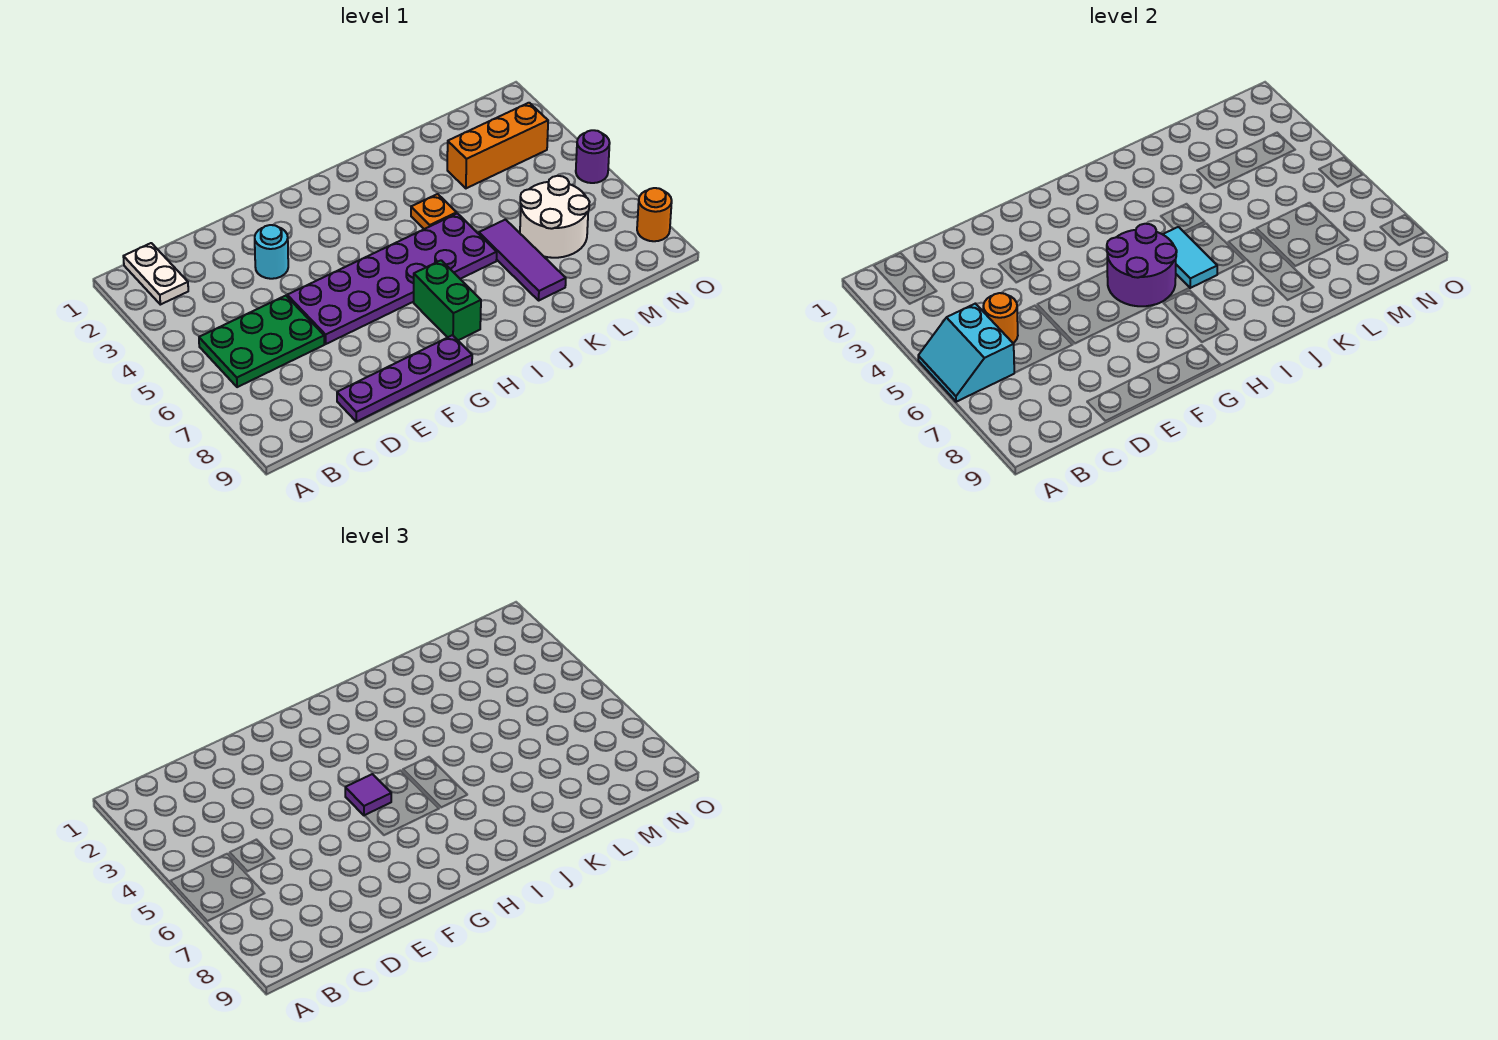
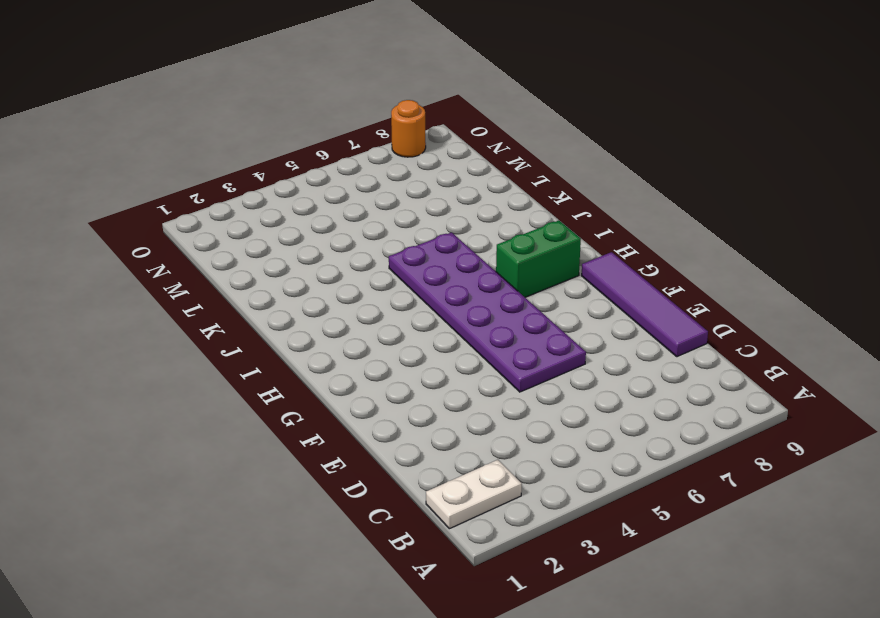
purple 1x4 tile [582,252,708,357] -> purple 1x4 plate [337,335,472,422]
none -> green 2x3 plate [199,296,324,387]
none -> cyan 1x1 round brick [255,225,288,279]
none -> orange 1x1 plate [411,194,457,229]

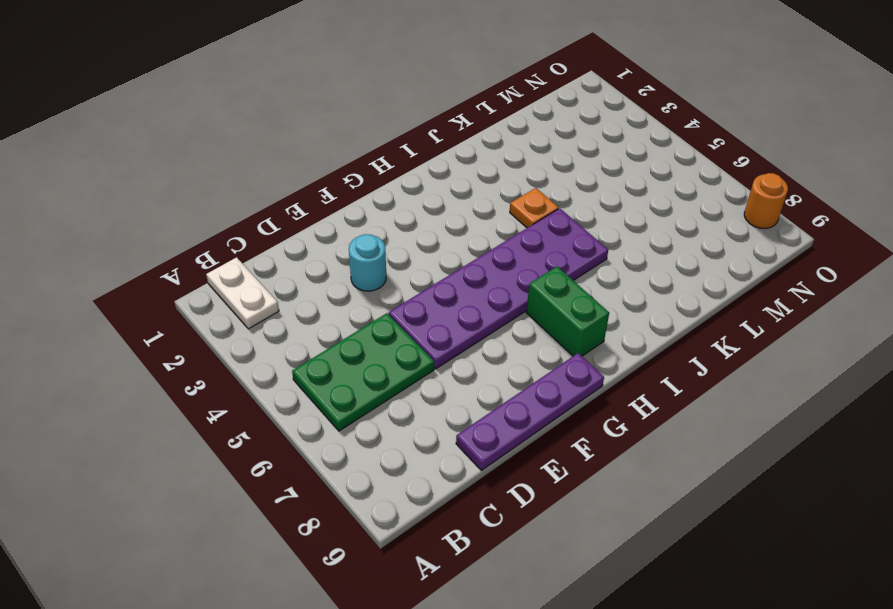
none -> purple 1x3 tile [479,220,566,300]
none -> orange 1x3 brick [447,103,548,188]
none -> white 2x2 round brick [520,176,589,258]

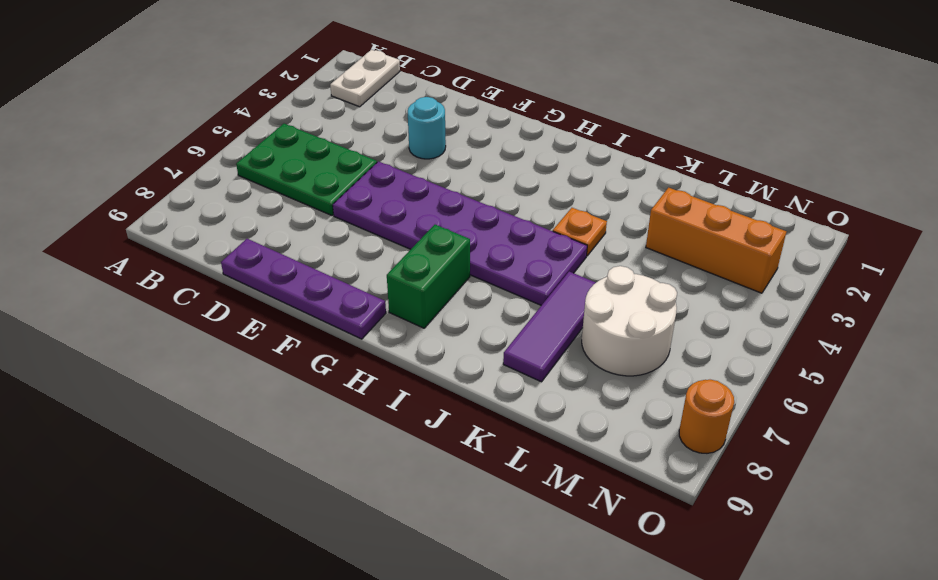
none -> purple 1x1 round brick [576,130,610,183]
none -> cyan 2x2 slope [918,304,1014,402]
none -> orange 1x1 round brick [983,293,1018,343]

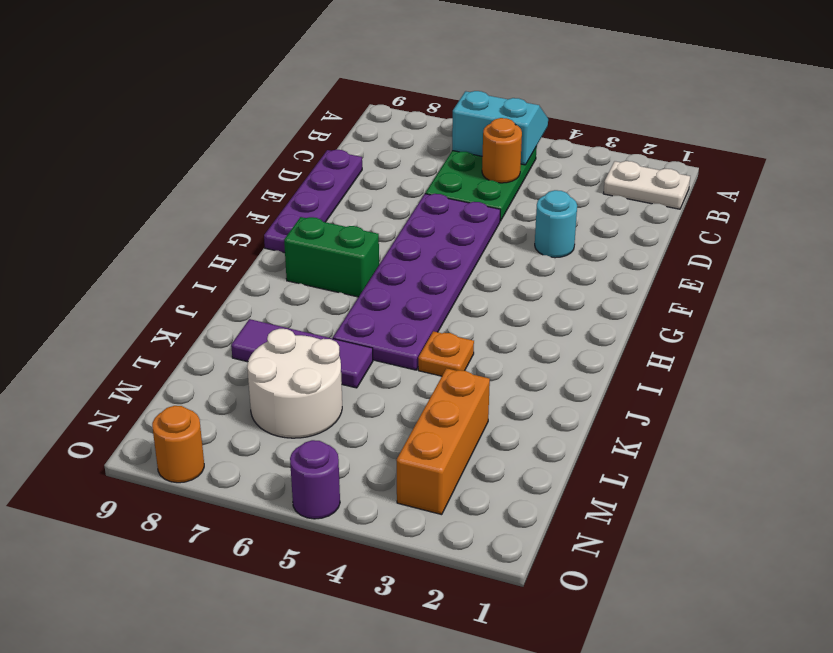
none -> purple 2x2 round brick [1107,224,1177,306]
none -> cyan 1x2 tile [1163,227,1217,288]
none -> purple 1x1 tile [345,774,391,816]

